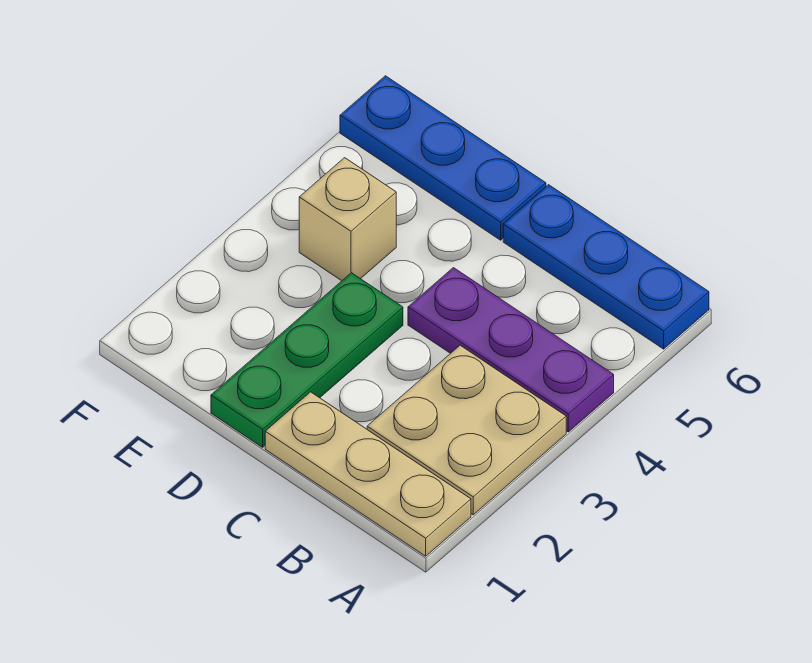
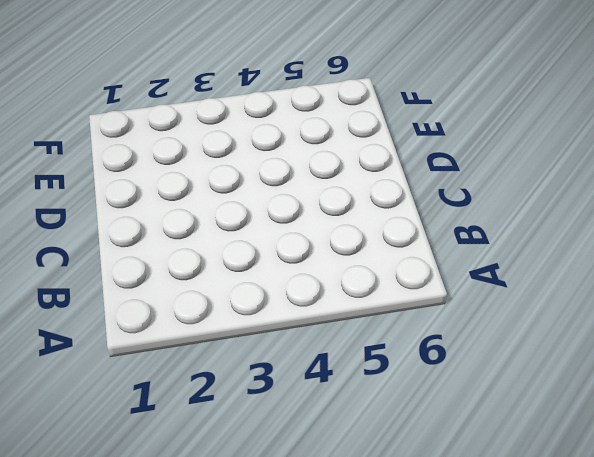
none -> tan 1x3 plate [265,392,471,556]
none -> tan 2x2 plate [367,345,566,515]

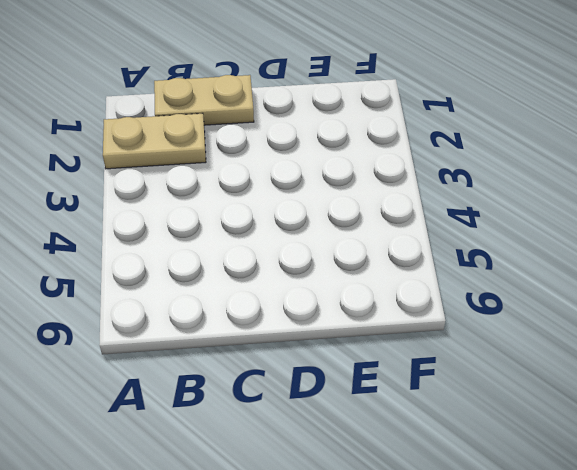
tan 1x2 plate [103,113,206,169] -> tan 2x2 plate [367,345,566,515]
tan 1x2 plate [154,75,254,125] -> tan 1x3 plate [265,392,471,556]
none -> purple 1x3 plate [408,268,614,432]
none -> blue 1x3 plate [503,185,709,349]

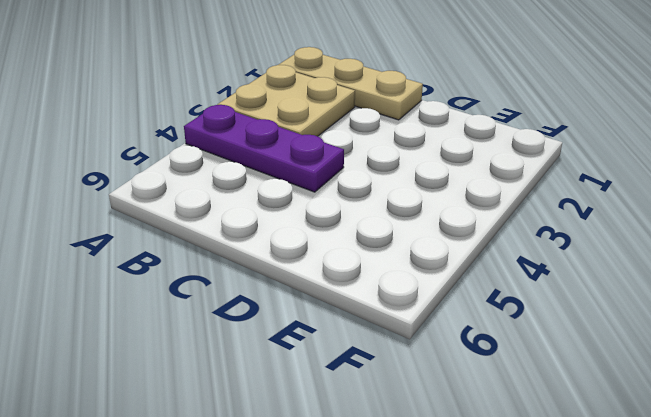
none -> blue 1x3 plate [503,185,709,349]
none -> green 1x3 plate [211,273,403,447]

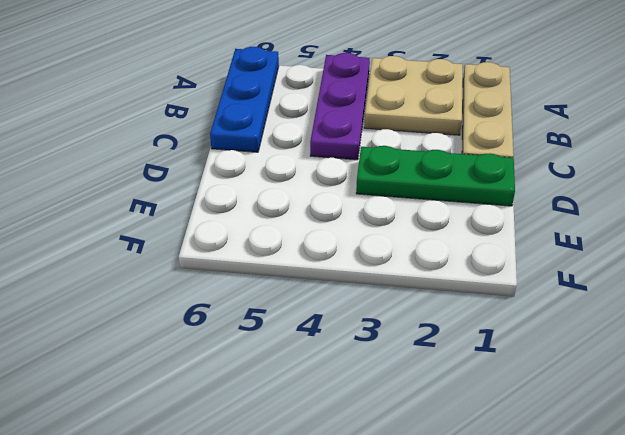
none -> blue 1x3 plate [340,76,546,240]
none -> tan 1x1 brick [299,158,396,281]

